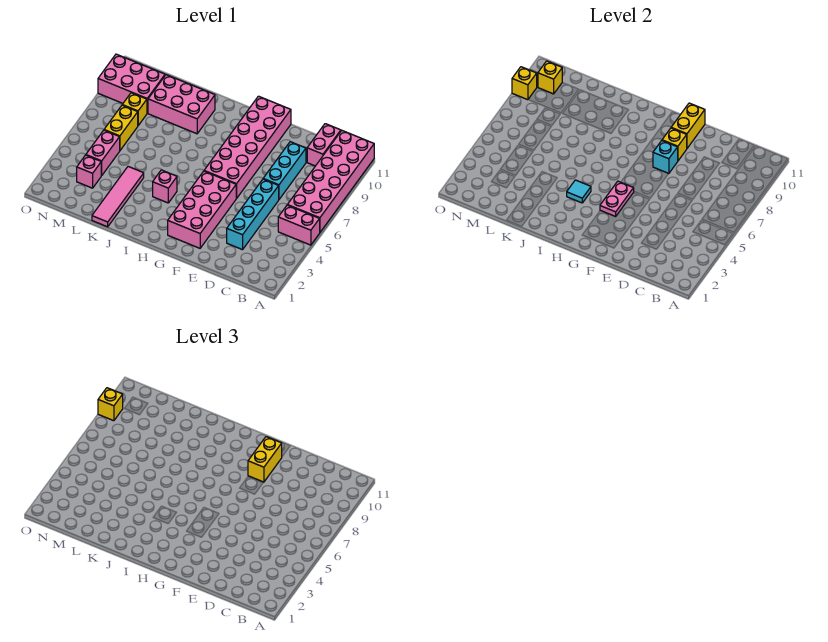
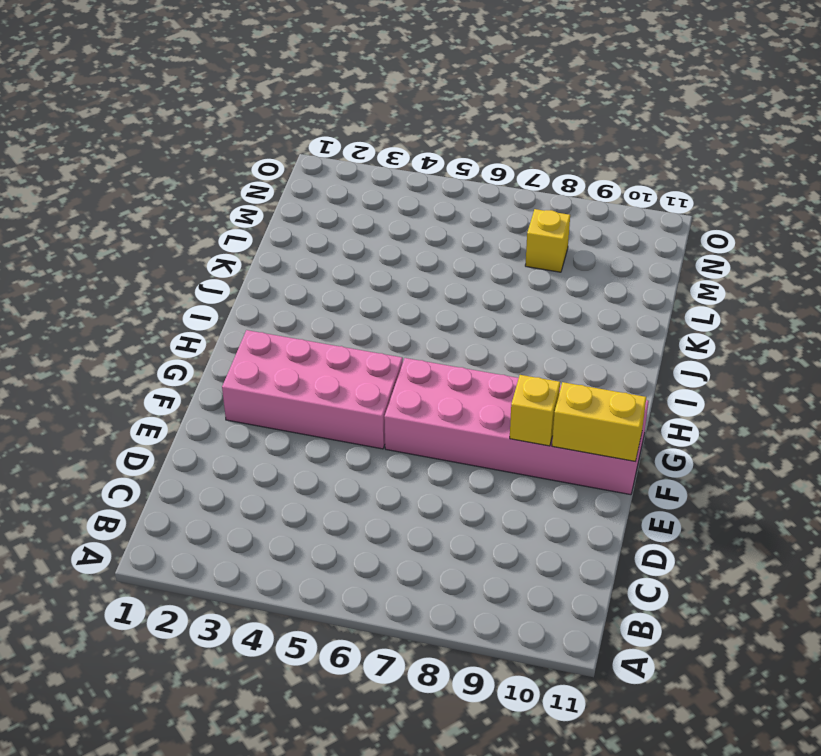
none -> pink 1x2 brick [278,205,320,245]
none -> pink 2x6 brick [287,131,374,232]
none -> pink 1x2 brick [307,124,341,166]

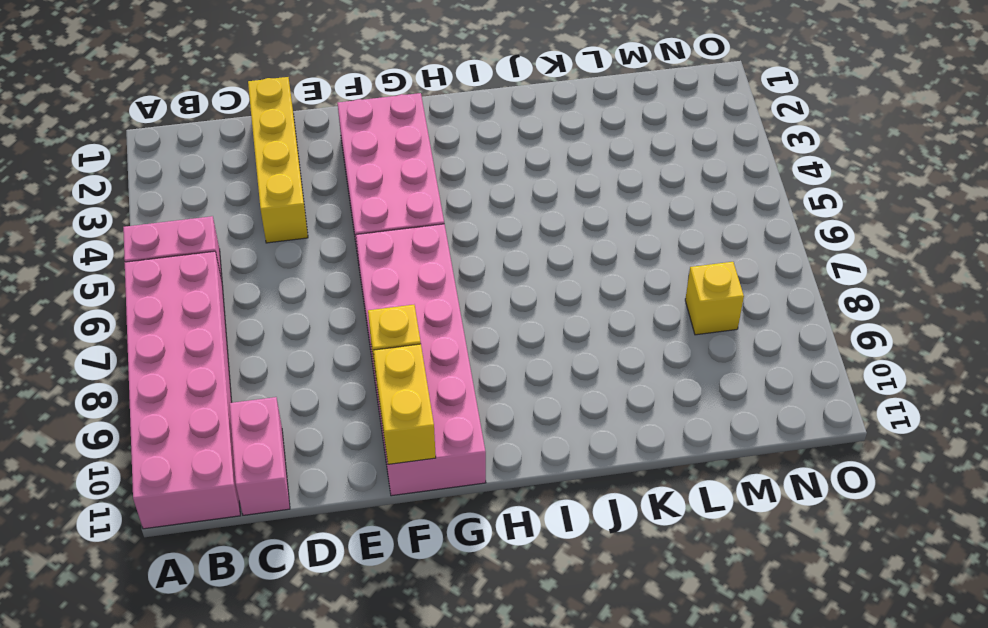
yellow 1x4 brick [248,77,308,243] -> cyan 1x4 brick [227,179,279,250]
none -> cyan 1x3 brick [263,142,306,199]
none -> pink 1x1 brick [153,170,177,203]
none -> pink 2x3 brick [148,75,215,134]

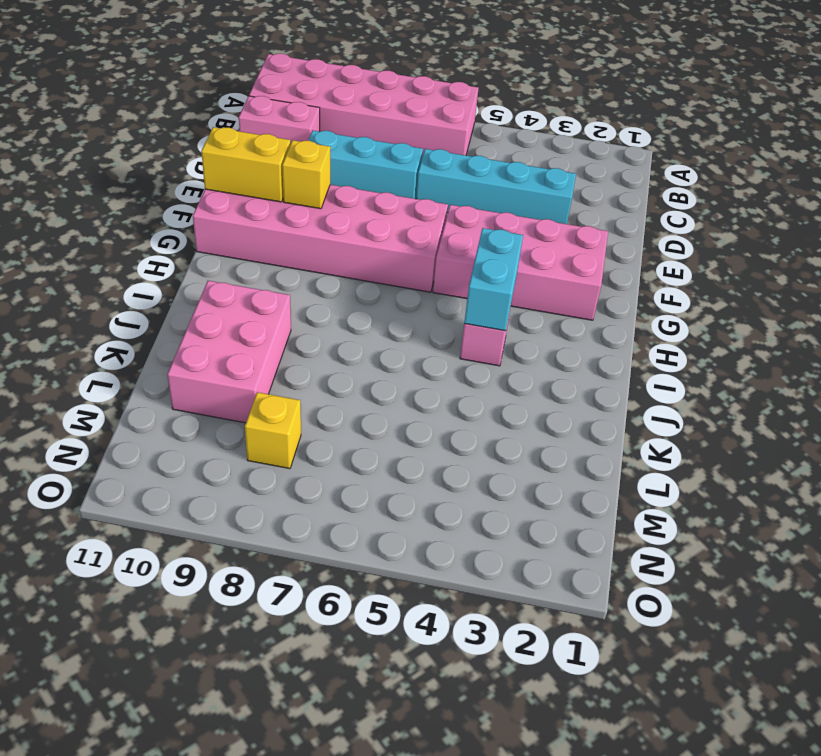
cyan 1x2 brick [464,228,523,331] -> cyan 1x1 tile [567,180,591,203]
none -> pink 1x2 brick [278,205,320,245]
none -> pink 1x4 tile [92,167,144,227]
none -> pink 1x1 brick [77,155,102,188]

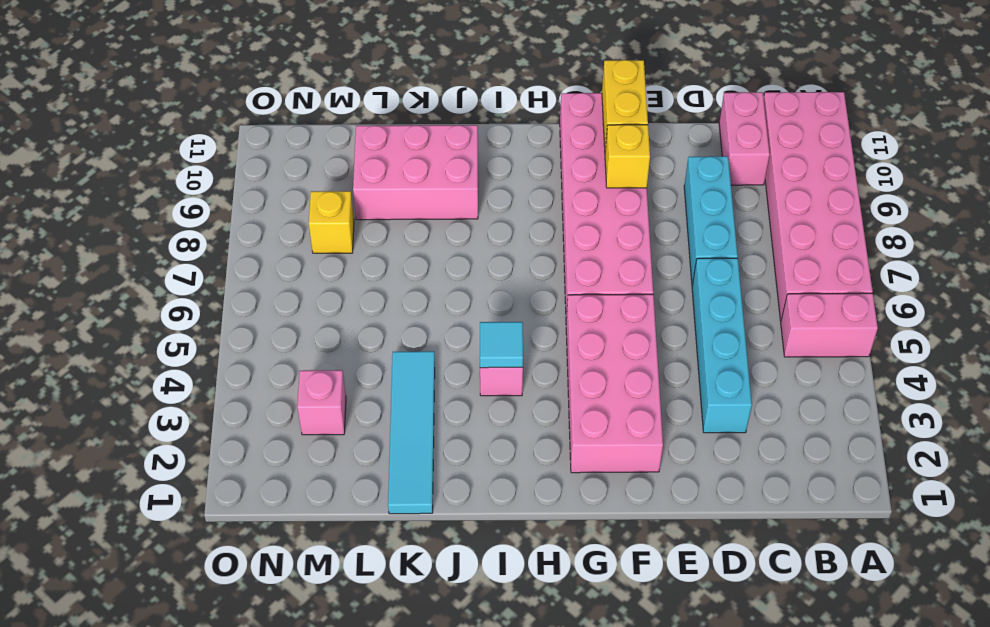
cyan 1x4 tile [388,351,435,514] -> pink 1x4 tile [92,167,144,227]
none -> pink 1x2 brick [86,130,120,175]
none -> yellow 1x2 brick [104,105,138,150]
none -> pink 2x3 brick [98,54,165,113]

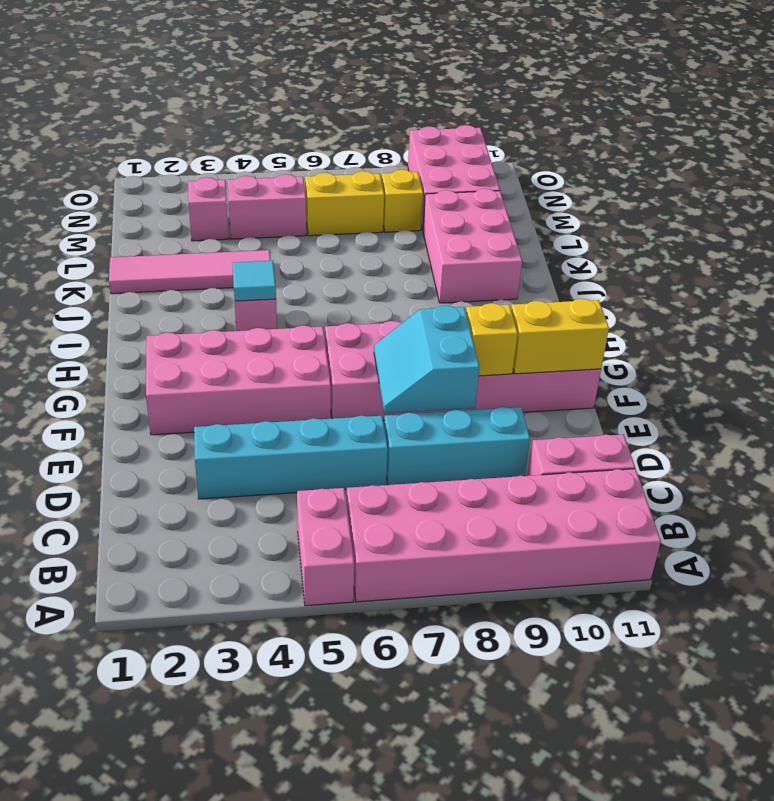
cyan 2x2 slope [374,306,479,413] -> cyan 1x1 brick [653,141,678,174]
none -> pink 1x2 plate [600,181,634,216]
none -> yellow 1x1 brick [538,61,562,94]
none -> yellow 1x1 brick [512,67,537,100]

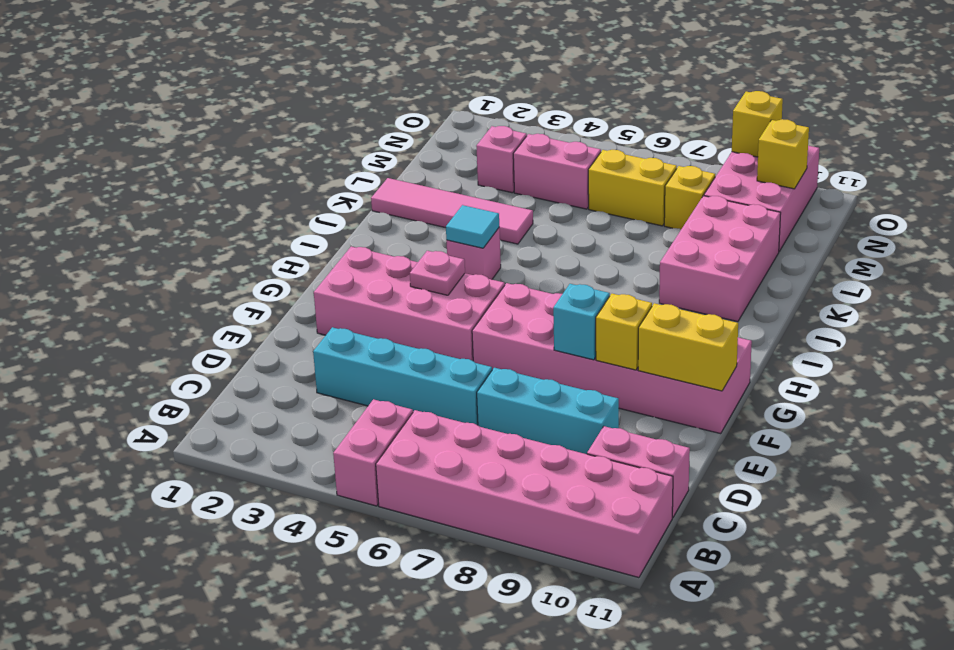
pink 1x1 plate [410,251,465,295] -> pink 1x2 plate [600,181,634,216]
none -> yellow 1x2 brick [248,437,282,482]
none -> yellow 1x1 brick [98,388,123,421]

